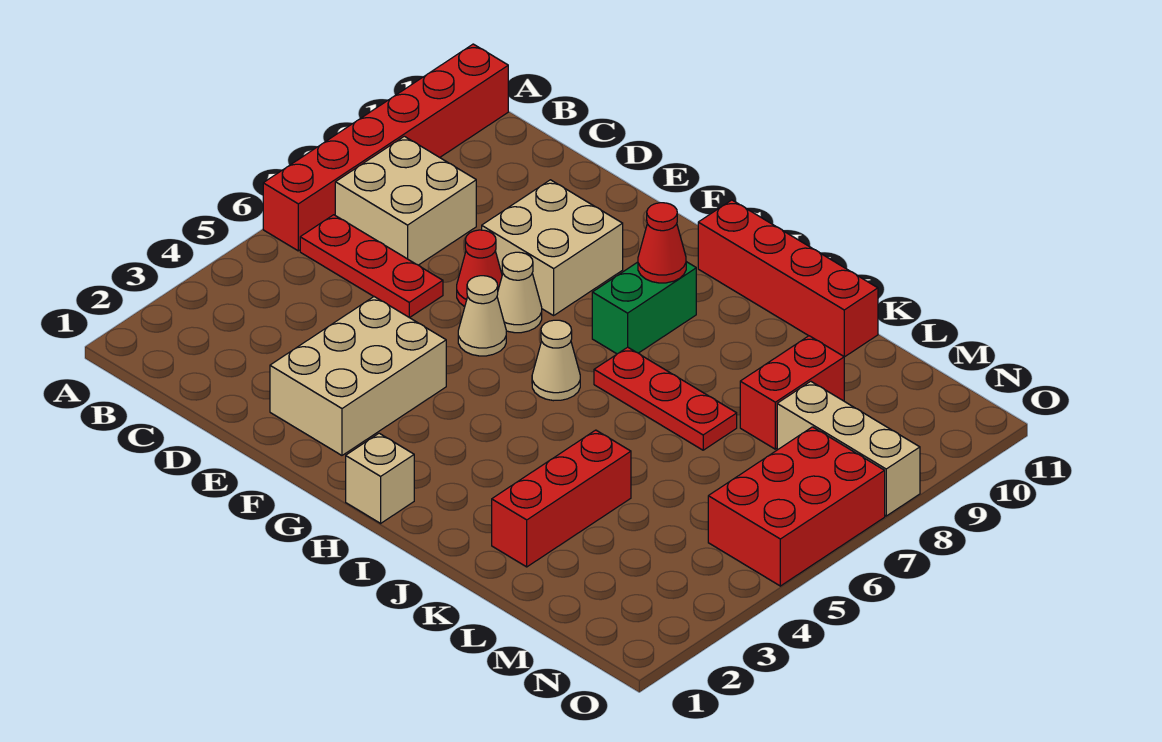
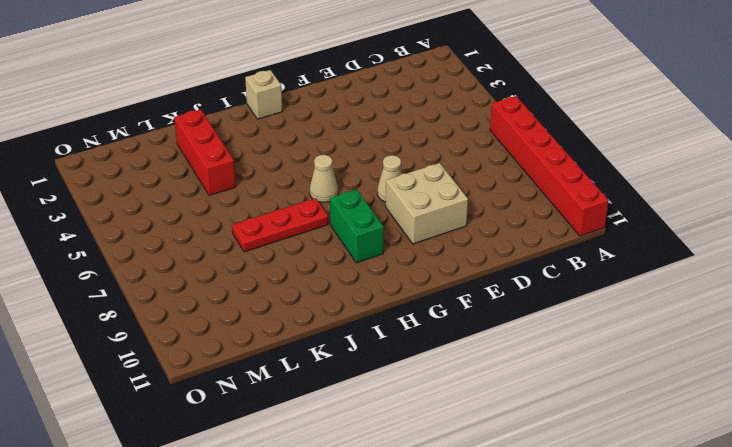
none -> red 1x3 plate [300,215,443,318]
none -> tan 2x2 brick [335,136,476,265]
none -> tan 2x3 brick [270,297,446,455]

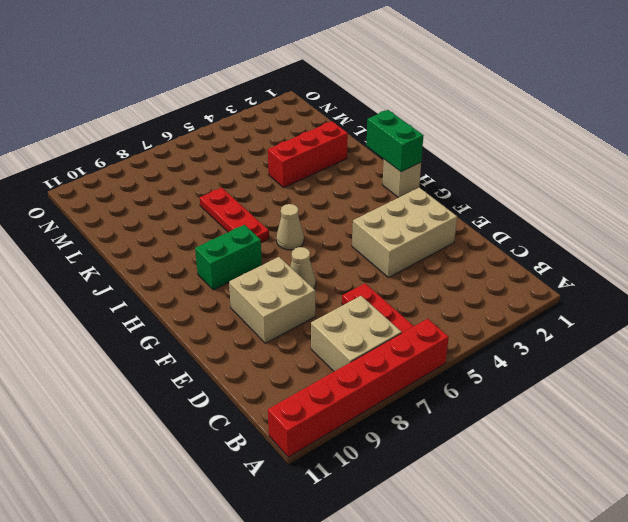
green 1x2 brick [366,110,424,172] -> none
none -> red 1x1 cone [457,230,502,307]
none -> tan 1x1 cone [458,276,506,356]
none -> red 1x4 brick [698,200,878,357]

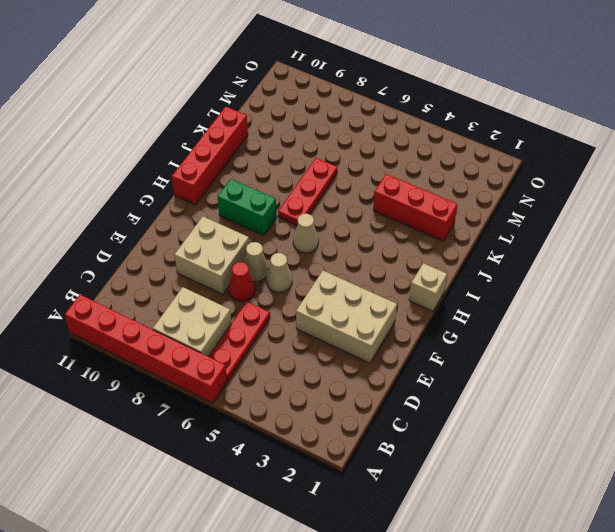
none -> red 1x2 brick [740,336,844,449]
none -> tan 1x3 brick [777,381,920,516]
none -> red 2x3 brick [708,427,885,586]

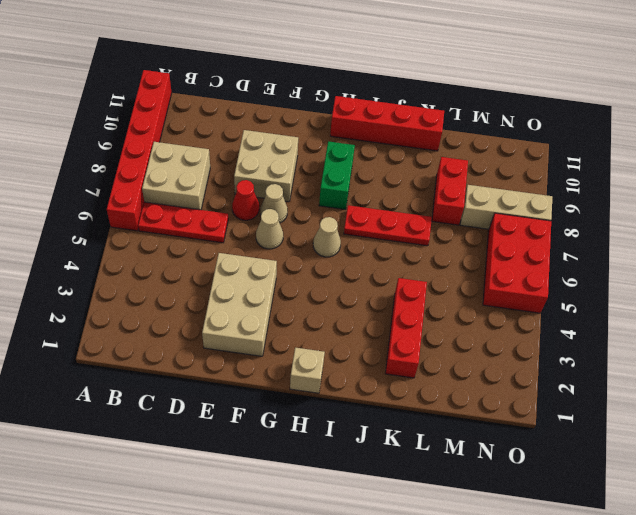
none -> red 1x1 cone [638,203,686,283]

